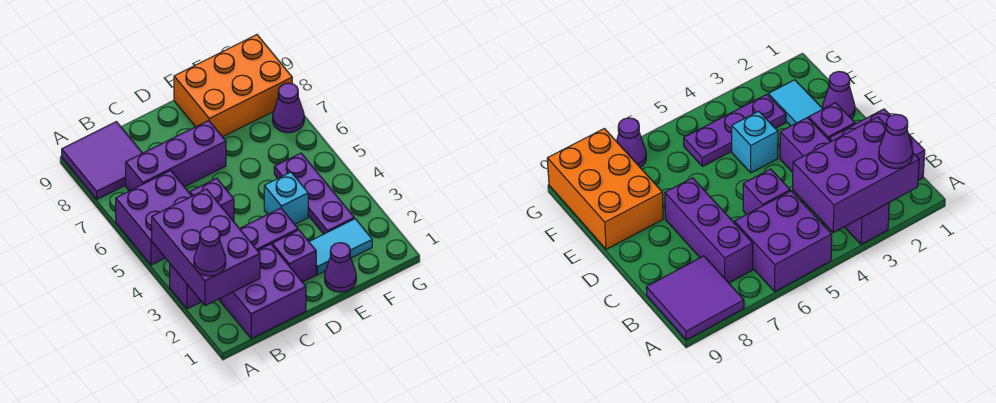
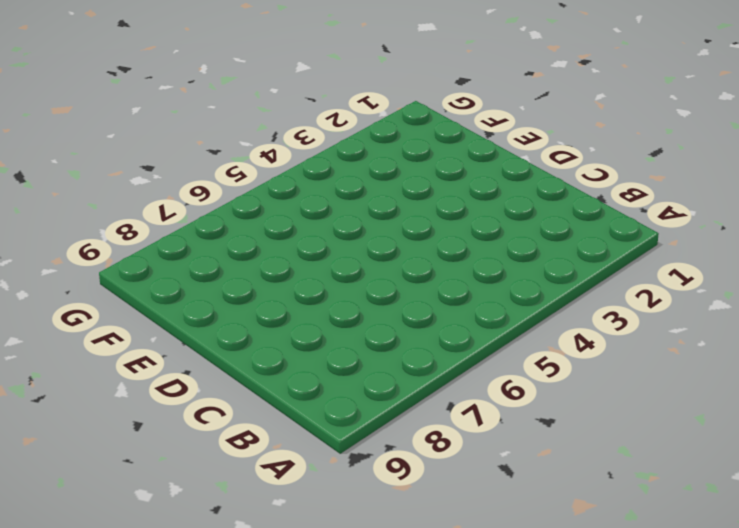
none -> purple 1x4 brick [170,208,298,309]
none -> purple 2x2 brick [116,171,192,265]
none -> purple 2x2 tile [62,122,142,199]

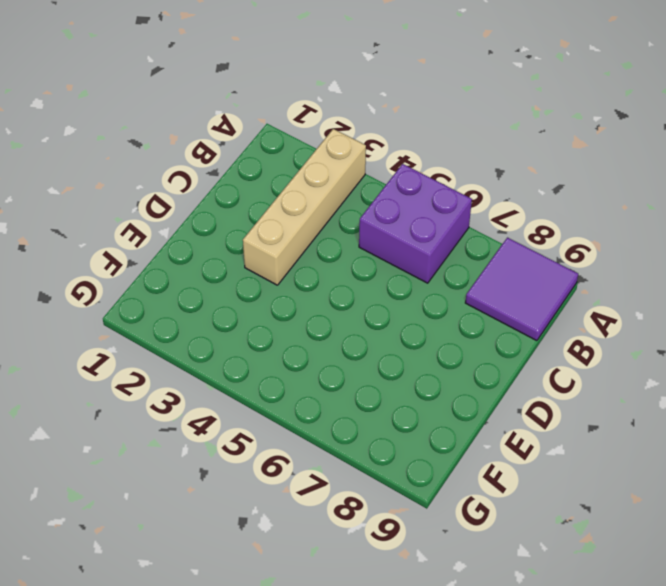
tan 1x4 brick [243,129,366,285] -> purple 1x4 brick [170,208,298,309]
none -> purple 2x2 brick [219,244,306,339]
none -> purple 1x3 brick [126,121,226,191]
none -> purple 1x1 brick [190,178,234,221]

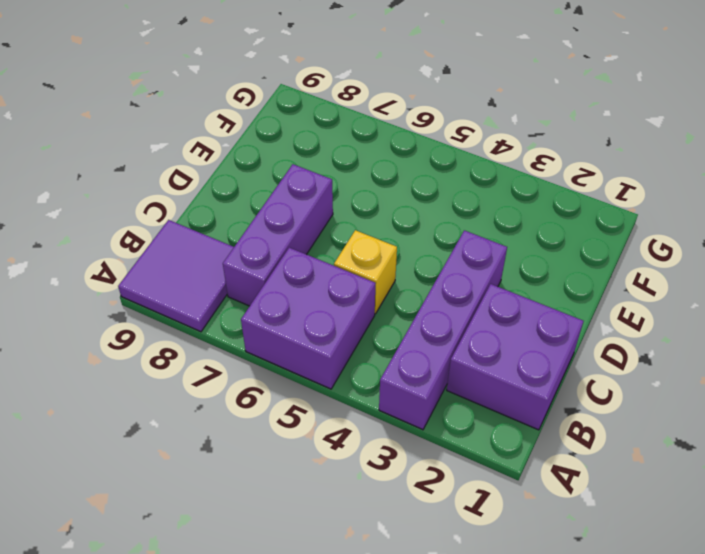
yellow 1x1 brick [334,230,397,314] -> purple 1x1 brick [190,178,234,221]
none -> purple 1x1 brick [272,230,316,282]
none -> purple 1x1 cone [325,243,356,292]
none -> cyan 1x2 tile [309,219,372,275]

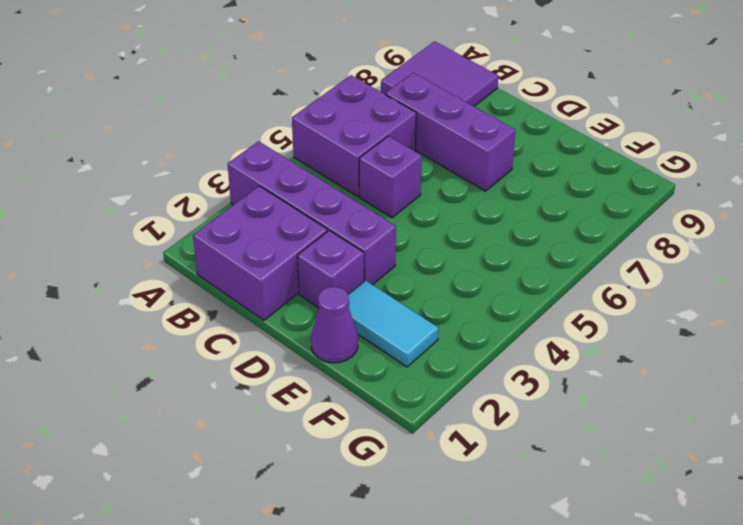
none -> cyan 1x1 brick [264,172,308,224]
none -> orange 2x3 brick [174,35,292,137]
none -> purple 1x3 plate [274,153,354,234]

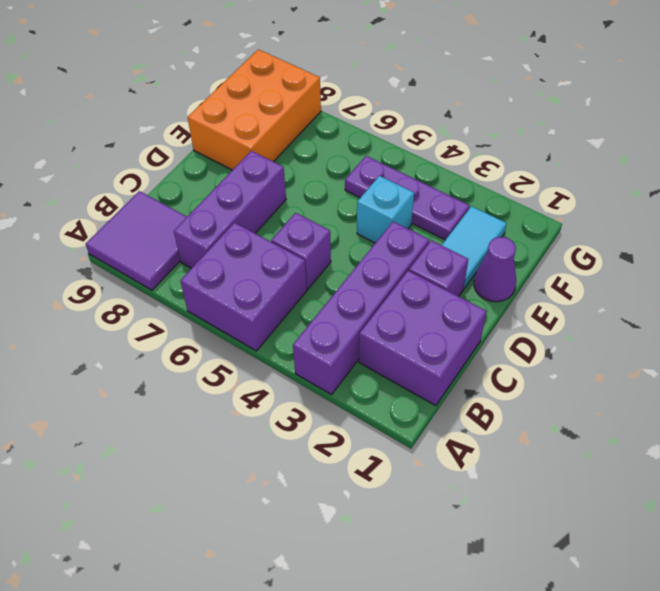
none -> purple 1x1 cone [273,83,304,133]
none -> purple 2x3 brick [152,189,260,306]
none -> purple 1x1 cone [194,226,226,276]

